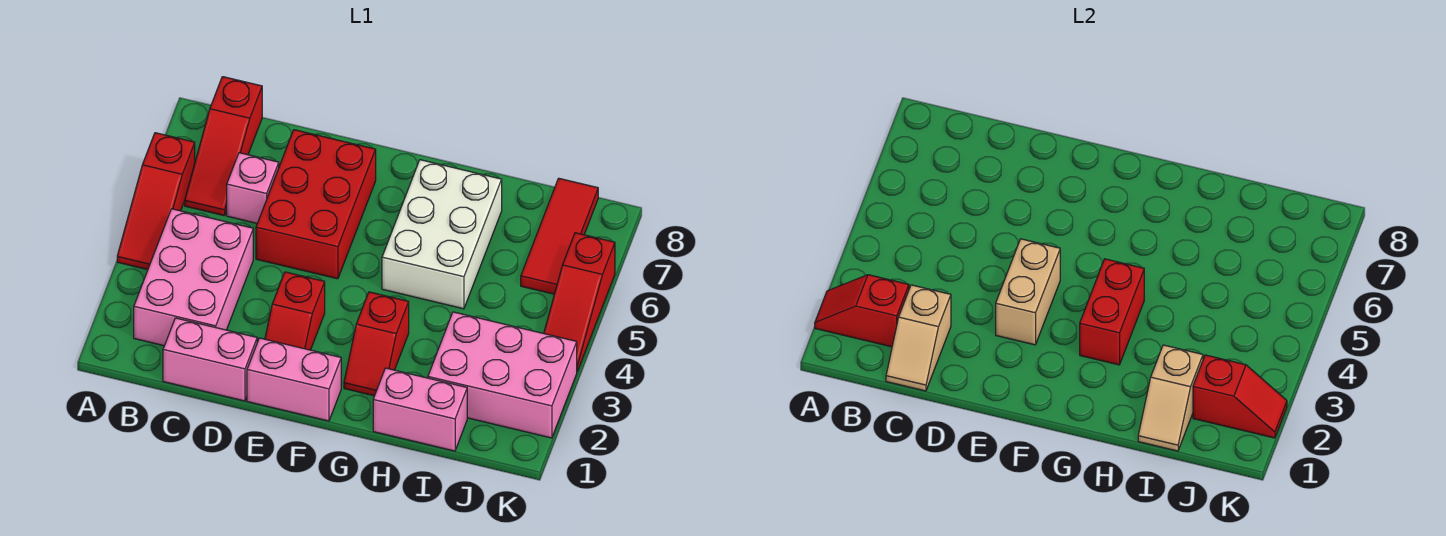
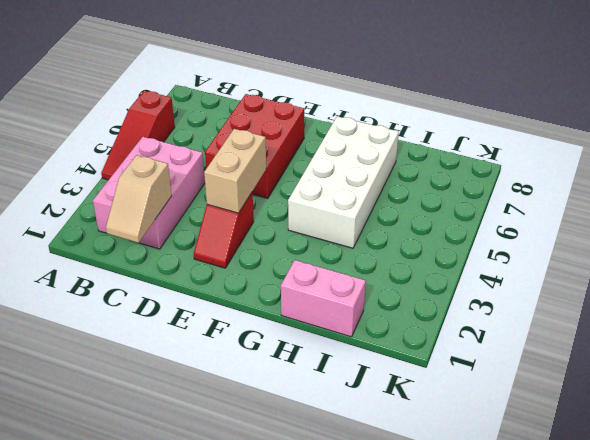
white 2x4 brick [288,116,399,248] -> white 2x3 brick [382,160,502,309]
none -> red 1x3 slope [185,77,262,216]
none -> pink 1x2 brick [163,318,257,401]
none -> pink 1x1 brick [227,153,279,223]

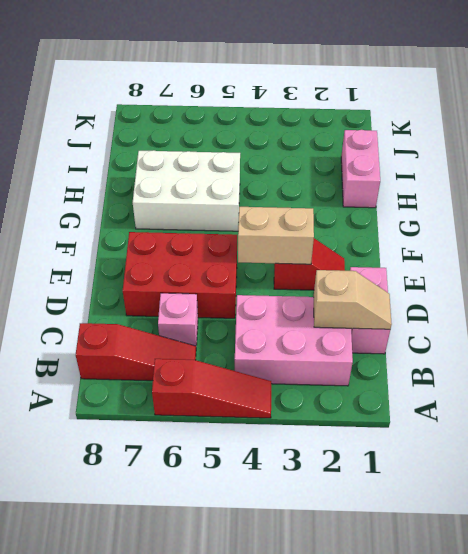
none -> pink 1x2 brick [247,338,341,421]
none -> red 1x2 slope [344,292,409,396]
none -> pink 2x3 brick [428,312,577,438]

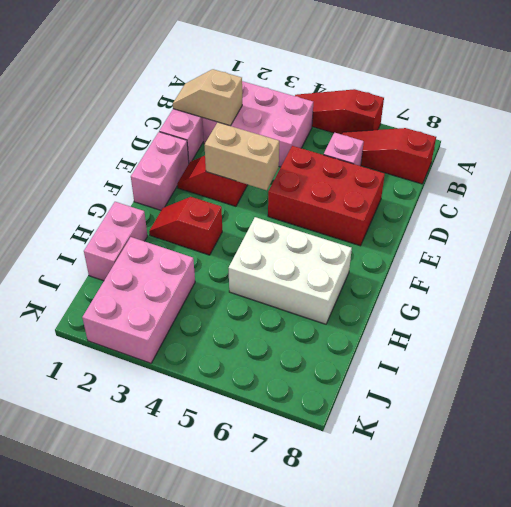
none -> red 1x3 tile [521,178,598,294]
none -> red 1x3 slope [544,233,615,371]
none -> red 1x2 slope [815,275,909,347]

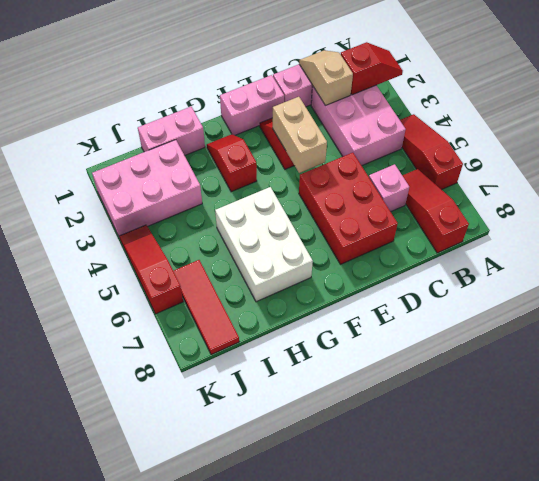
none -> red 1x2 brick [1080,259,1144,365]
none -> tan 1x2 slope [1138,345,1203,451]
none -> red 1x2 slope [1193,355,1287,438]

